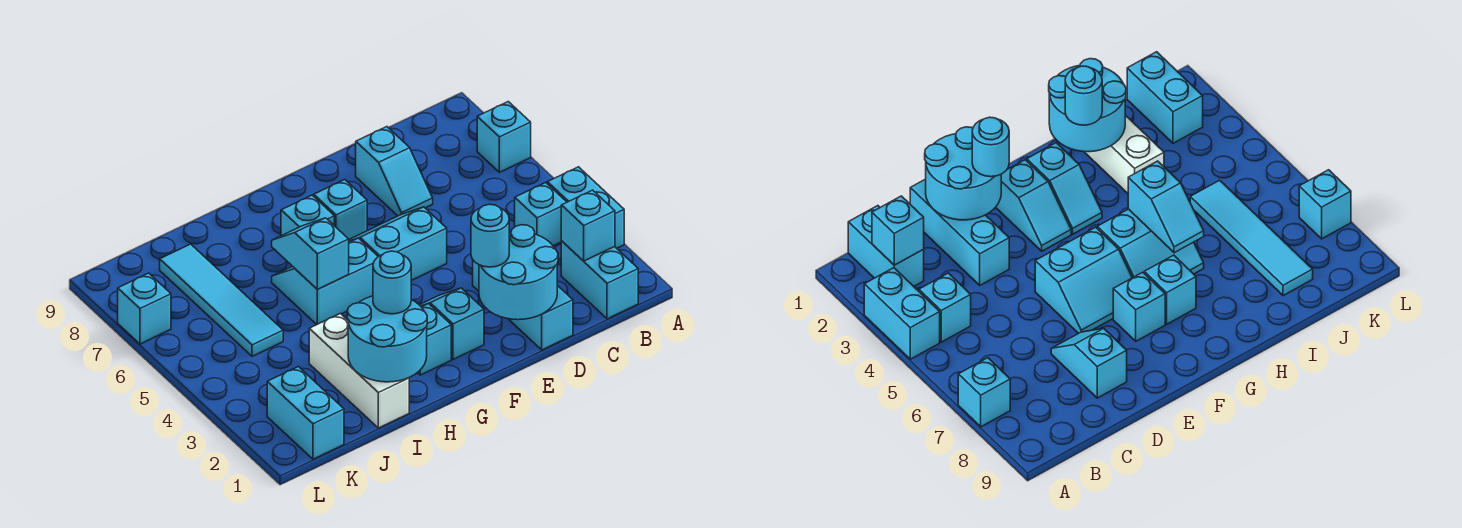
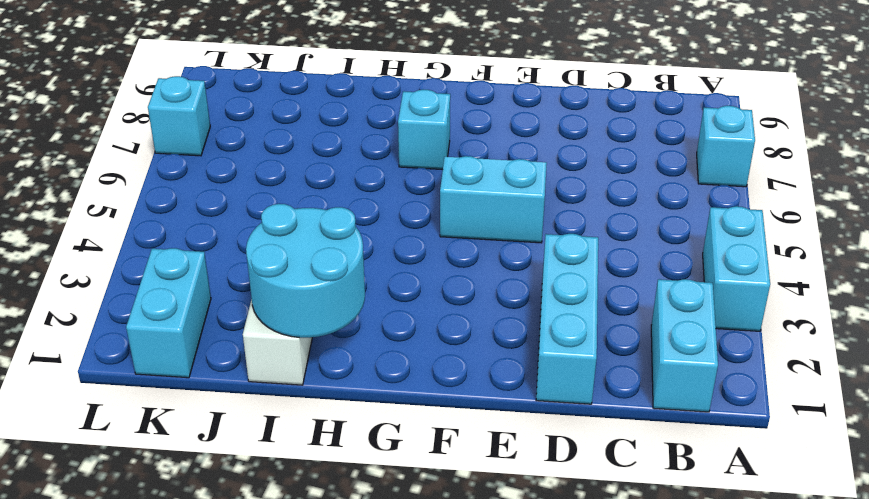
none -> cyan 1x1 brick [515,183,567,246]
none -> cyan 1x2 slope [356,127,433,216]
none -> cyan 1x2 slope [420,288,484,359]

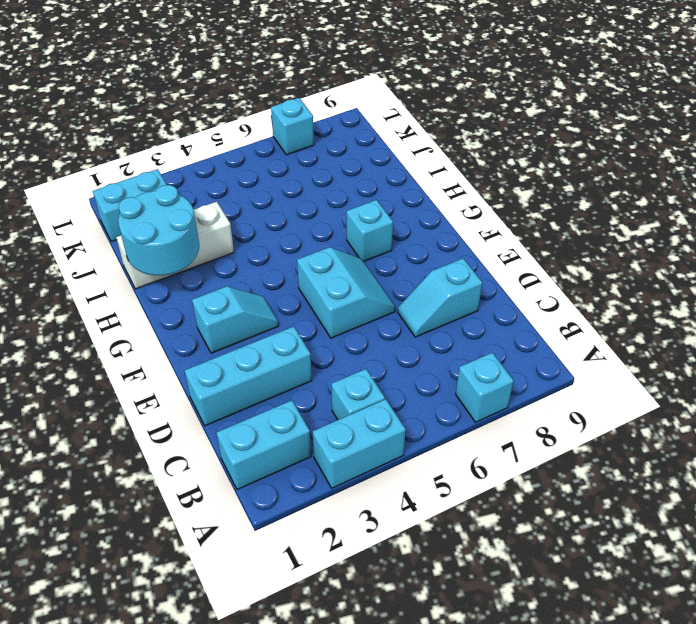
none -> cyan 1x1 brick [314,180,367,239]
none -> cyan 1x2 slope [418,304,451,375]
none -> cyan 2x2 slope [272,238,378,325]

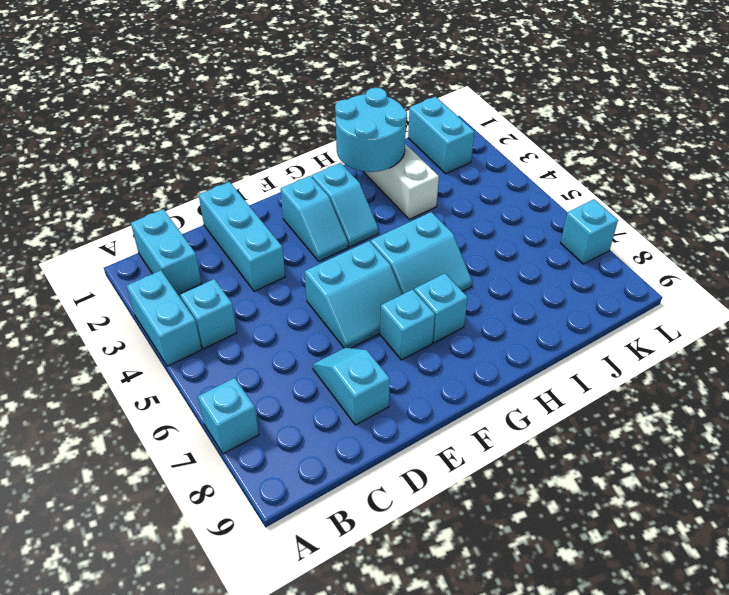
none -> cyan 1x4 tile [160,244,283,356]
none -> cyan 1x1 brick [561,190,615,261]
none -> cyan 2x2 round brick [479,225,558,320]

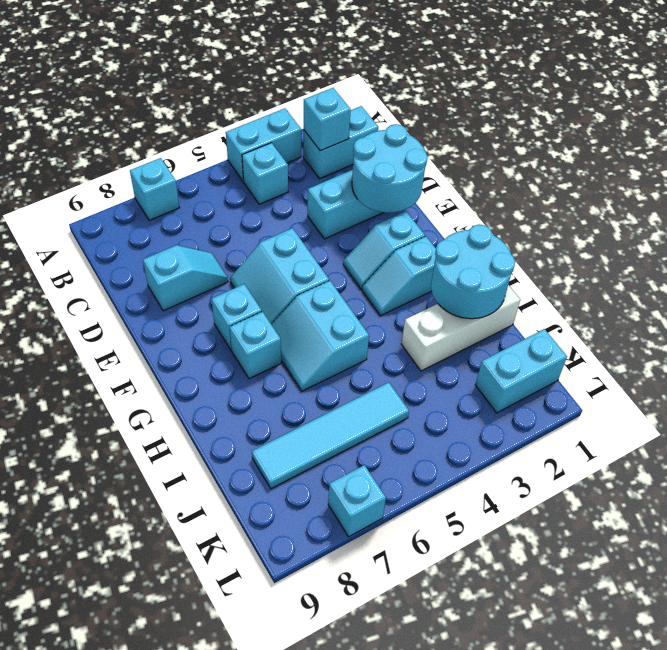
none -> cyan 1x2 slope [272,218,349,289]
none -> cyan 1x1 round brick [471,204,509,267]
none -> cyan 1x1 round brick [373,251,411,314]

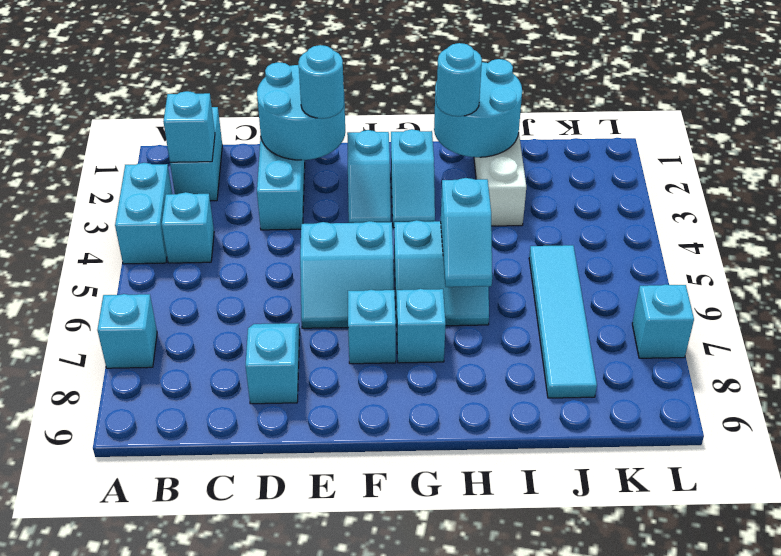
none -> cyan 1x2 brick [267,367,344,459]

